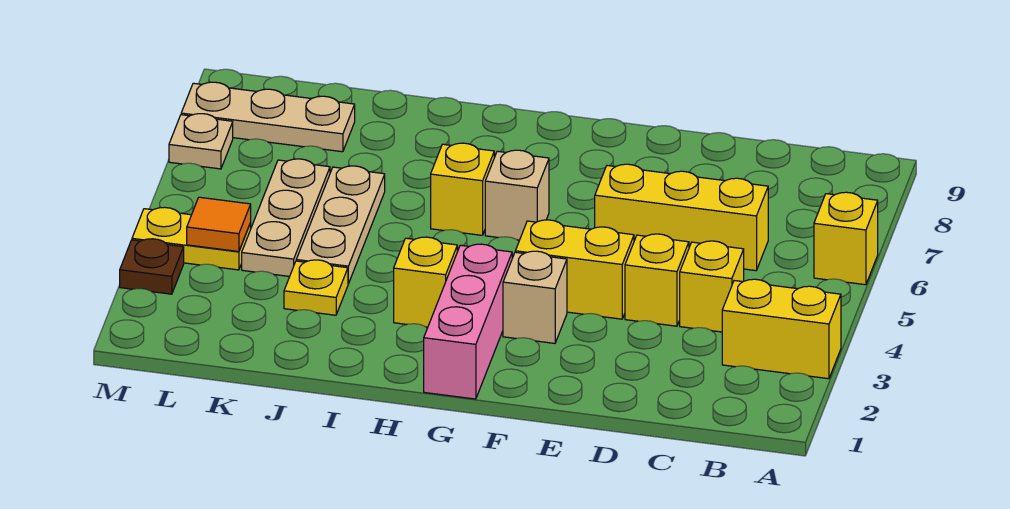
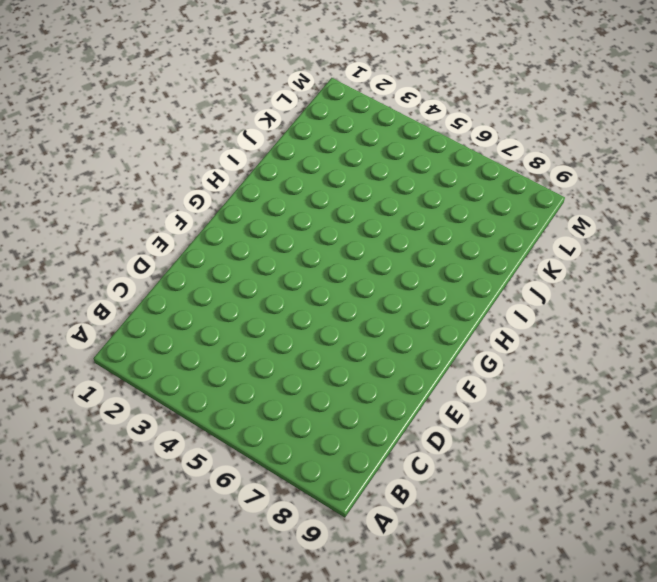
none -> yellow 1x2 brick [722,279,841,379]
none -> yellow 1x1 brick [814,192,878,285]
none -> yellow 1x1 brick [680,241,744,332]

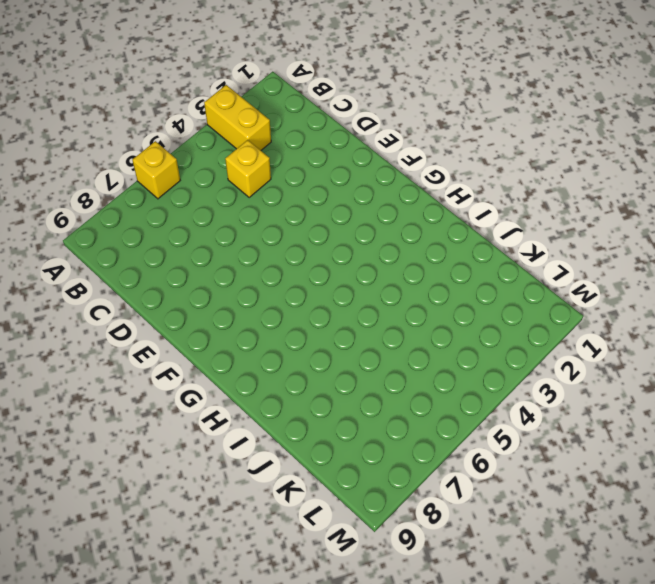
none -> yellow 1x3 brick [595,164,768,271]
none -> yellow 1x1 brick [625,234,689,326]
none -> yellow 1x2 brick [515,220,634,319]

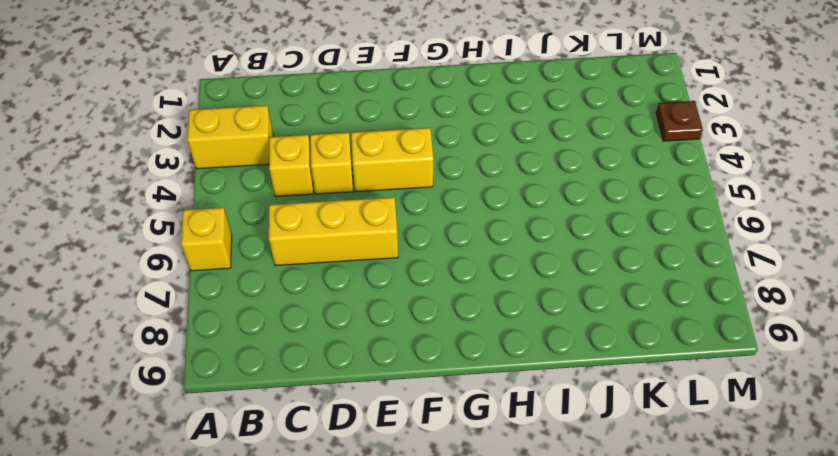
none -> tan 1x1 brick [503,251,567,343]
none -> pink 1x3 brick [424,244,512,399]
none -> tan 1x1 brick [485,150,549,240]

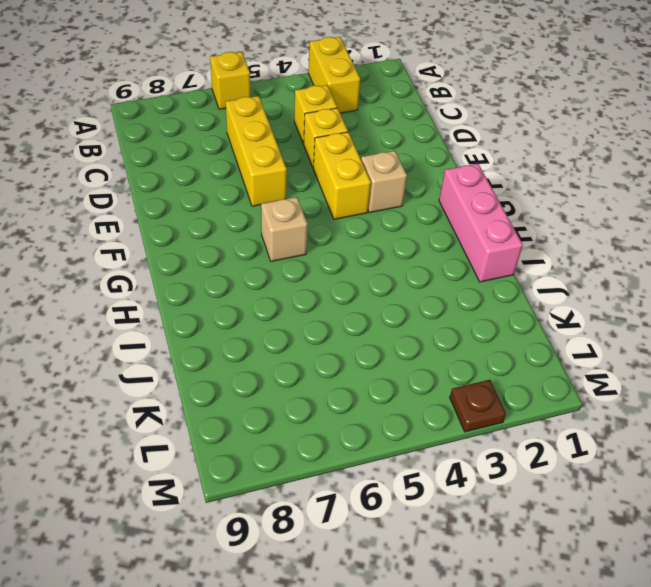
pink 1x3 brick [439,164,523,282] -> pink 1x3 brick turned to [424,244,512,399]
none -> yellow 1x1 brick [394,237,457,327]
none -> yellow 1x1 brick [431,143,494,235]
none -> yellow 1x1 plate [284,260,348,315]

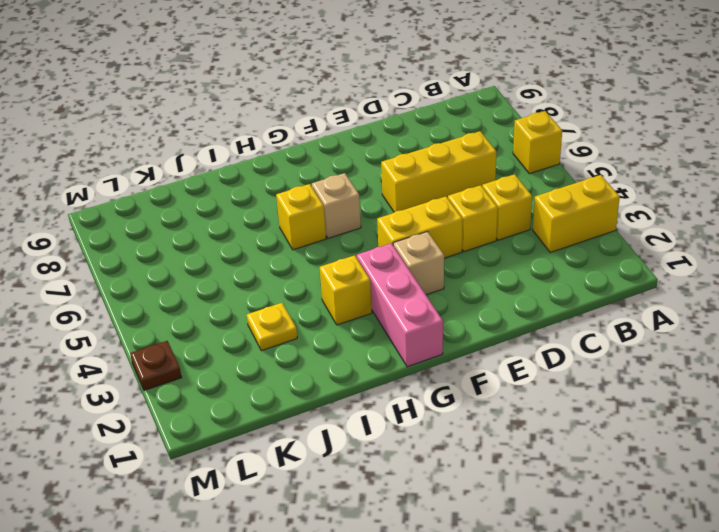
none -> tan 1x3 plate [296,166,385,284]
none -> tan 1x3 plate [242,159,330,276]
none -> tan 1x3 plate [181,82,355,152]

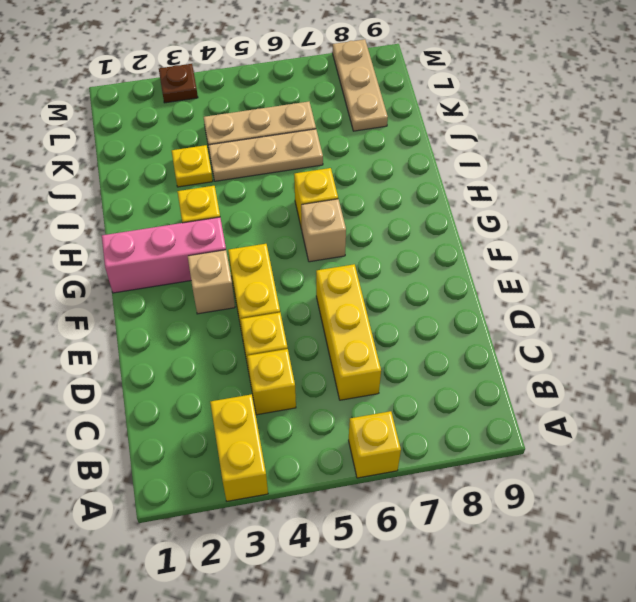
none -> yellow 1x2 plate [132,207,251,270]
none -> tan 1x1 plate [169,114,233,169]
none -> orange 1x1 tile [187,197,251,252]

